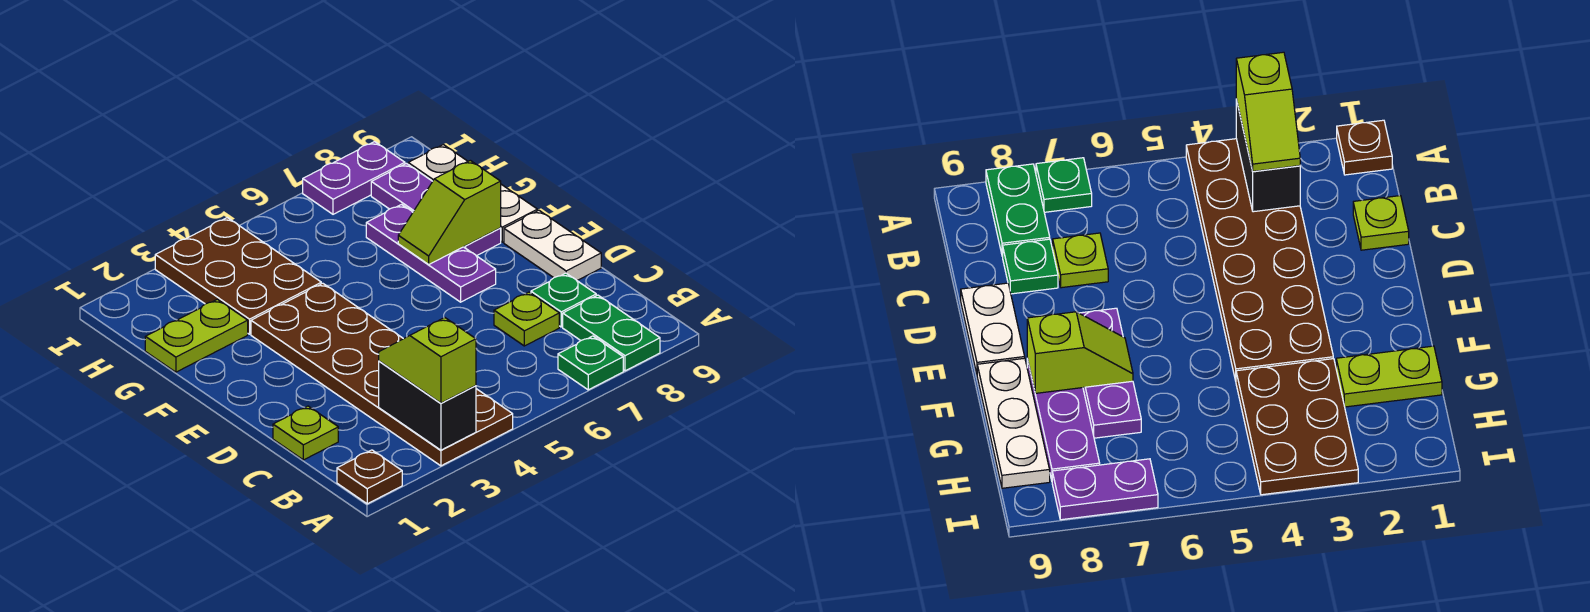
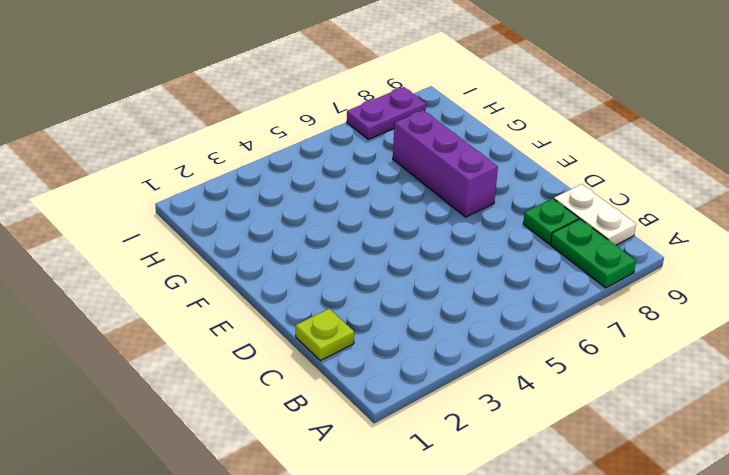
white 1x2 plate [554,184,636,245] -> white 1x2 plate moved to [504,210,601,280]
purple 1x3 brick [393,110,498,217] -> purple 1x3 plate [366,205,496,302]
none -> brown 1x1 plate [337,450,402,504]
none -> brown 2x6 plate [251,283,513,466]
none -> green 1x1 plate [558,336,623,390]

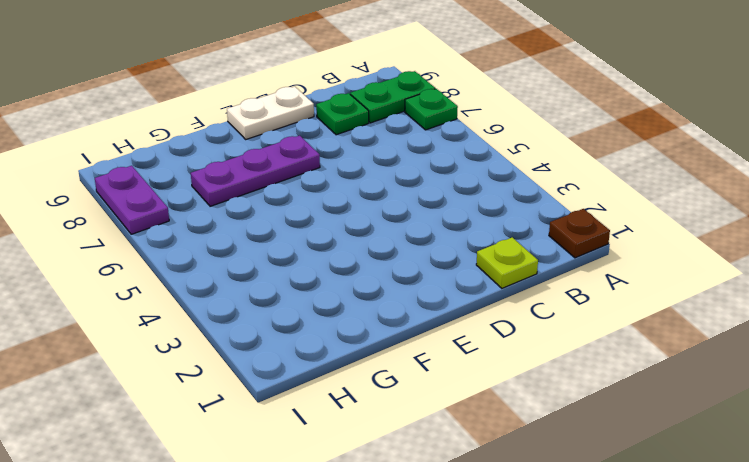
none -> brown 2x6 plate [251,283,513,466]
none -> lime 1x1 plate [494,292,559,346]
none -> purple 1x3 plate [371,164,501,256]

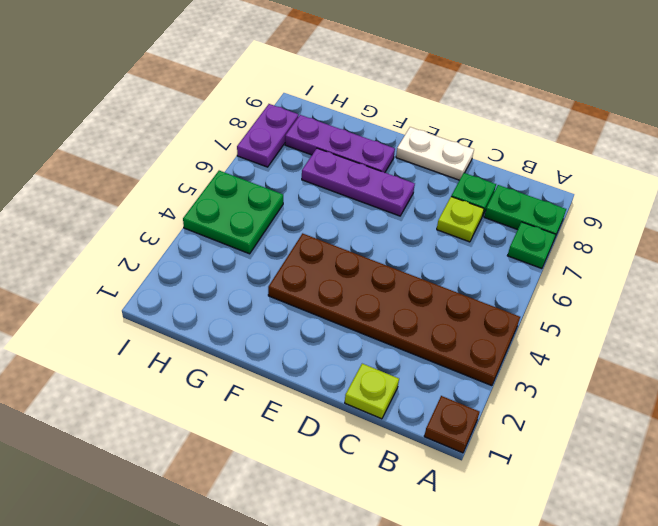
green 2x2 plate [183,171,283,254] -> brown 2x3 plate [155,218,321,334]
none -> white 1x3 plate [408,145,537,242]
none -> lime 1x2 plate [145,299,248,372]
none -> black 1x2 brick [379,361,476,450]

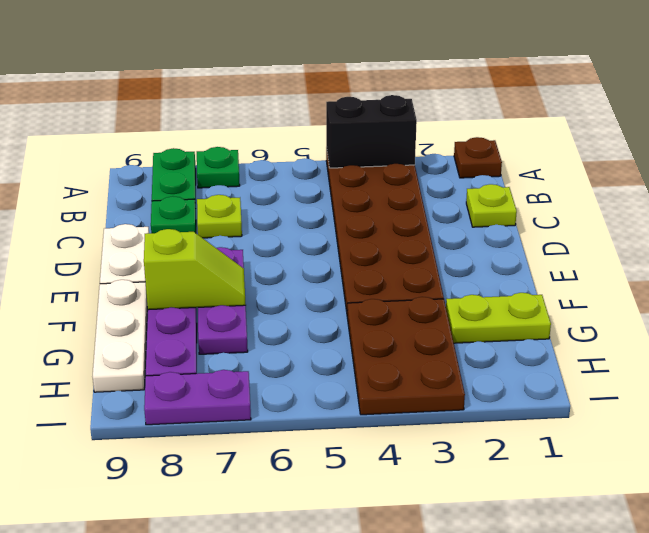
black 1x2 brick [326,95,417,168] -> black 1x2 brick turned to [379,361,476,450]
none -> lime 1x2 slope [379,318,476,403]

